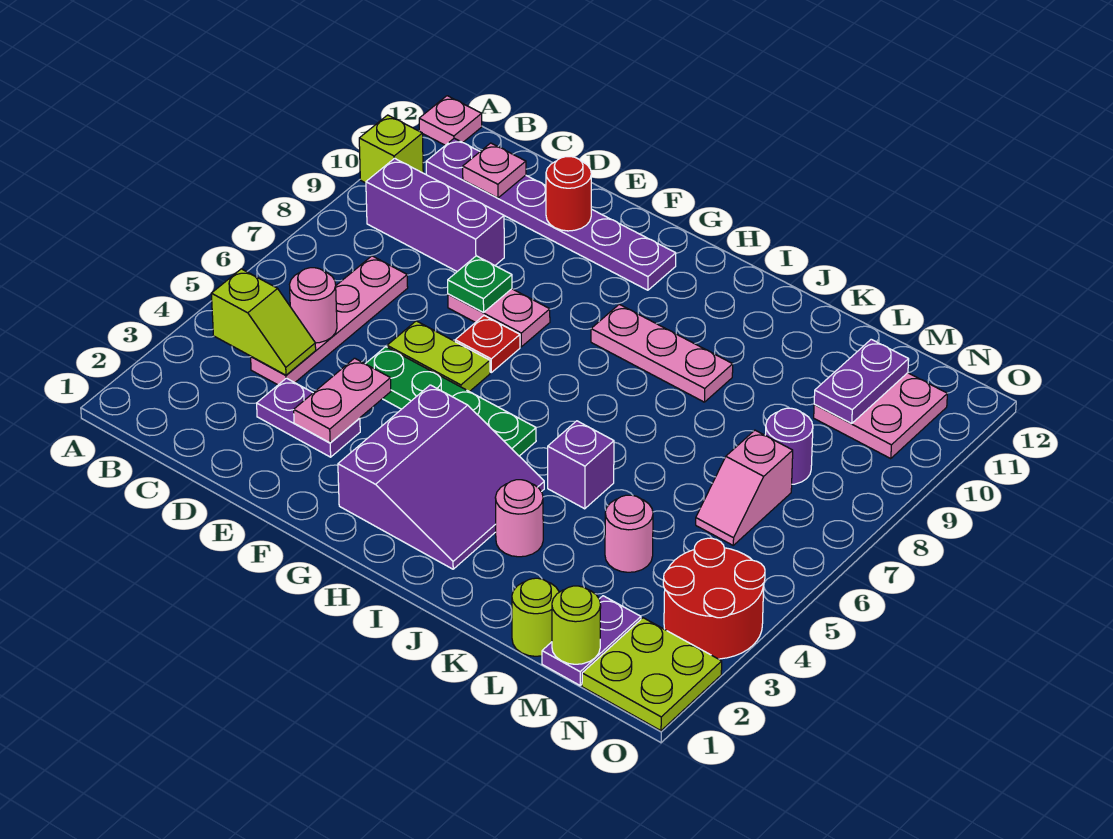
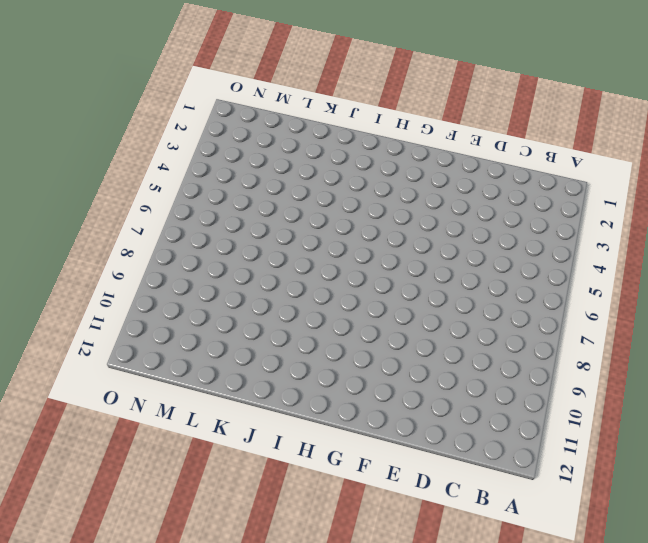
none -> lime 1x1 brick [359,115,423,183]
none -> pink 1x1 plate [419,96,482,145]
none -> purple 1x3 brick [366,158,504,271]
none -> purple 1x6 plate [426,138,676,290]

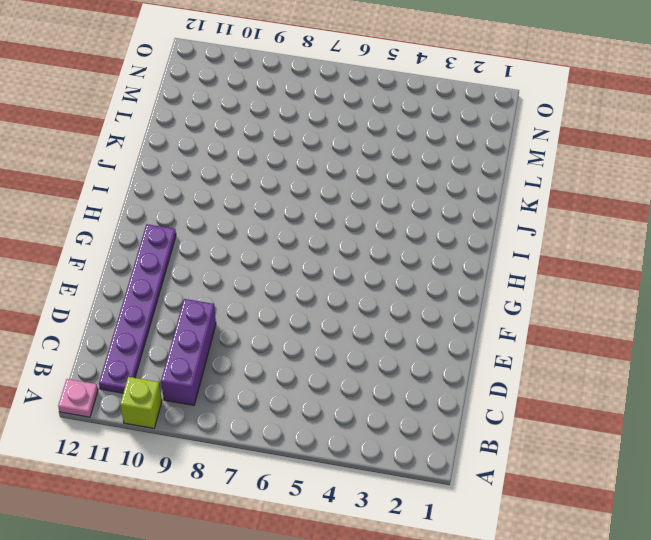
none -> pink 1x4 plate [251,256,408,385]
none -> purple 1x2 plate [257,378,360,457]
none -> green 1x4 plate [366,347,536,456]
none -> lime 1x2 plate [387,321,490,392]

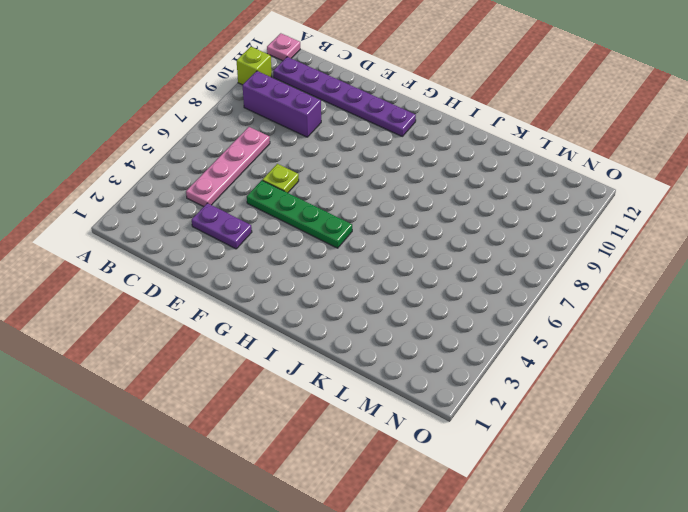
lime 1x1 plate [263,164,299,193] -> lime 1x2 plate [387,321,490,392]
none -> pink 1x2 plate [448,289,550,347]
none -> red 1x1 plate [455,316,520,372]
none -> purple 3x3 slope [338,385,544,569]
none -> pink 1x3 plate [591,304,733,402]

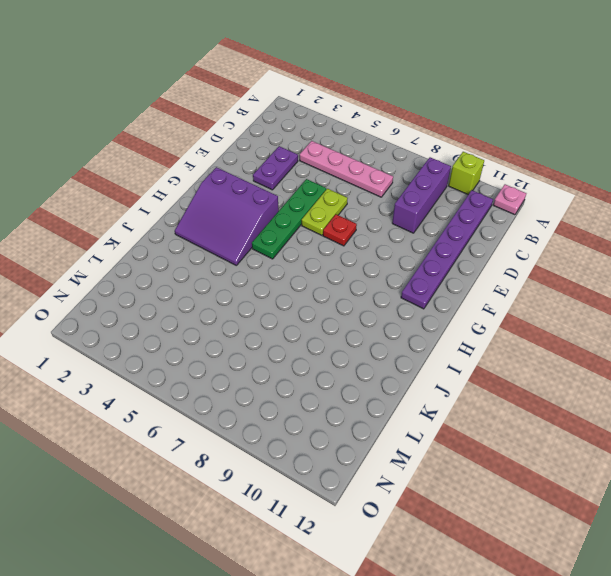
none -> pink 1x2 plate [448,289,550,347]
none -> pink 1x3 plate [591,304,733,402]
none -> pink 1x1 round brick [495,480,543,557]
none -> purple 1x1 brick [548,421,614,509]

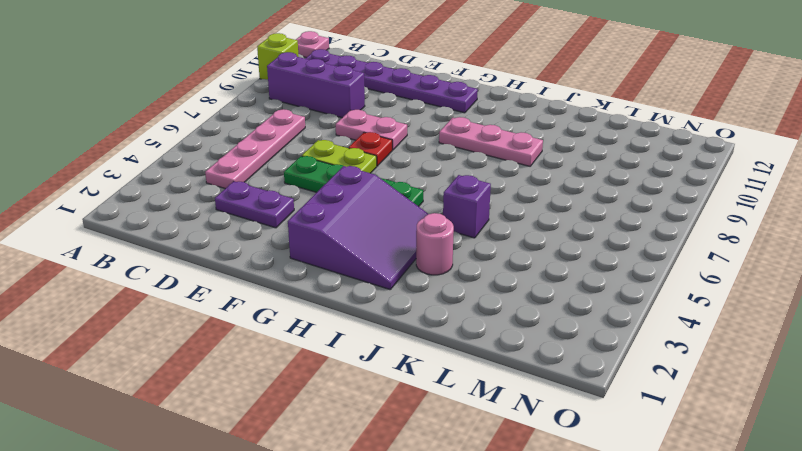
none -> lime 1x1 round brick [512,578,559,656]
none -> pink 1x1 round brick [605,495,653,572]
none -> purple 1x2 plate [542,596,641,685]
none -> pink 1x2 slope [696,430,793,545]

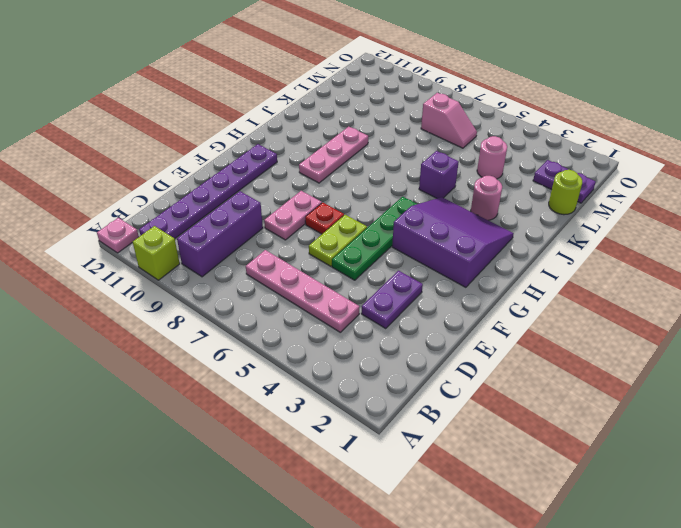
none -> purple 1x1 round brick [765,408,813,484]
none -> pink 2x2 plate [814,373,947,459]
none -> lime 2x2 plate [582,618,722,731]
none -> red 2x2 round brick [663,538,765,659]

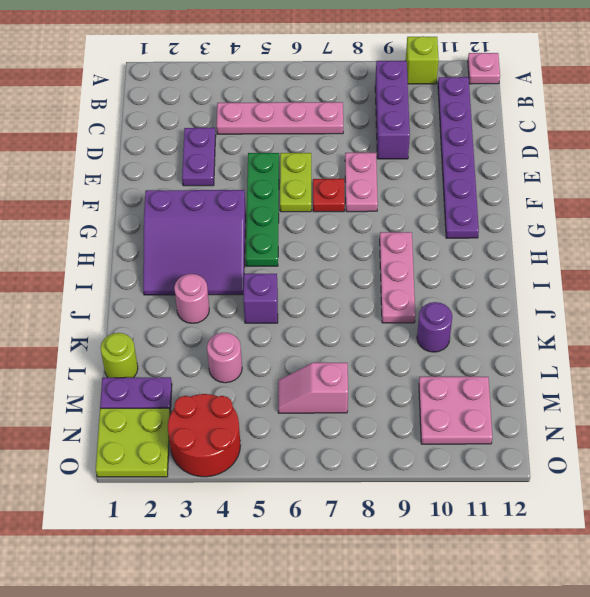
purple 1x1 round brick [417,302,452,352] -> purple 1x1 round brick moved to [765,408,813,484]
none -> lime 1x2 slope [211,269,316,375]
none -> pink 1x1 round brick [290,268,337,343]
none -> pink 1x1 plate [463,143,526,198]
none -> pink 1x2 plate [294,358,391,443]

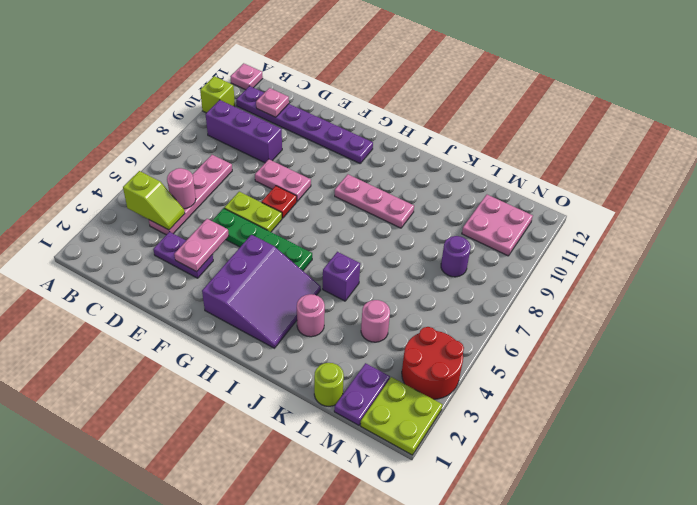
none -> pink 1x2 slope [696,430,793,545]
none -> green 1x1 plate [448,256,512,312]
none -> red 1x1 round brick [546,157,591,231]
none -> lime 1x1 round brick [552,586,601,664]

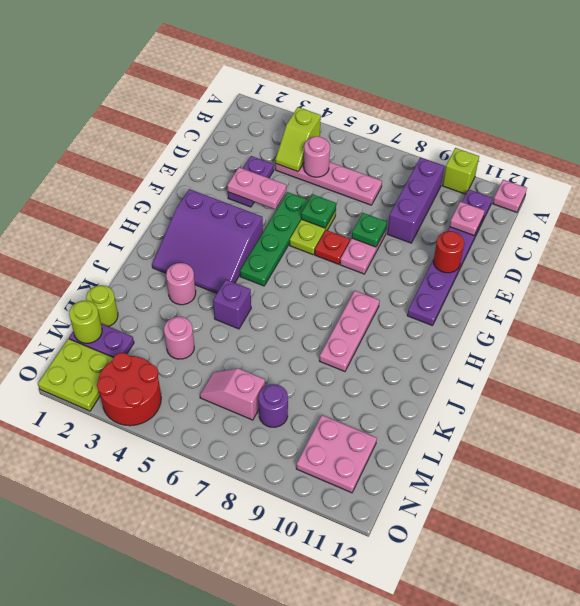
green 1x1 plate [301,194,336,228] -> none
none -> purple 1x2 plate [814,339,909,424]

